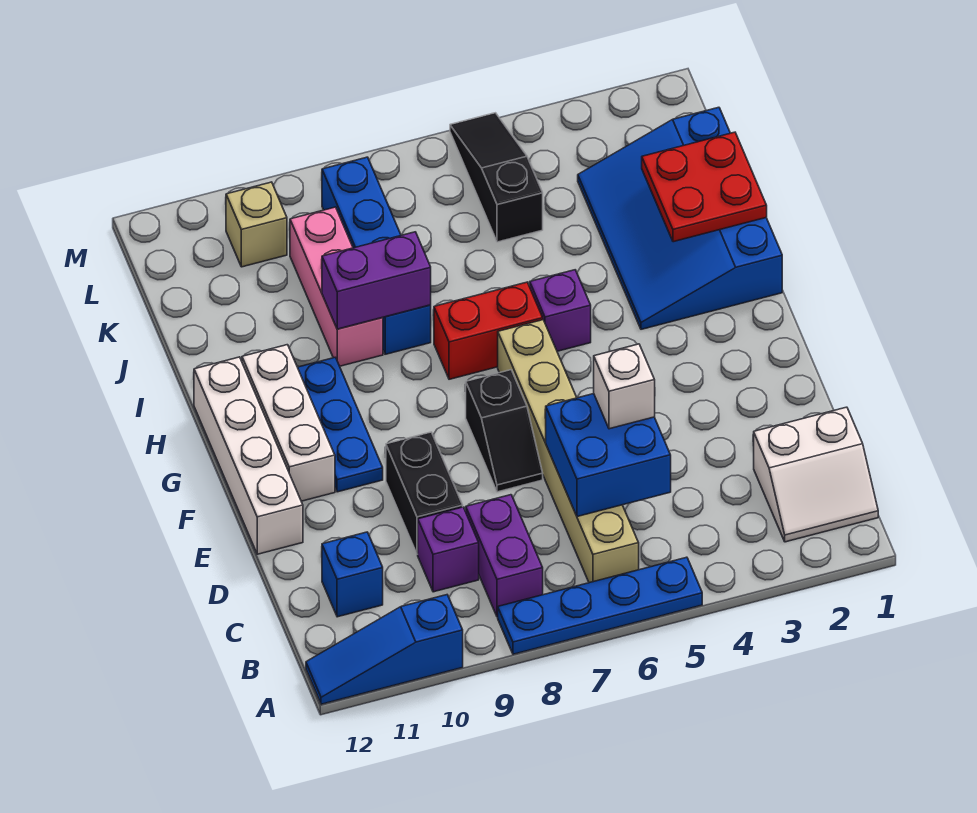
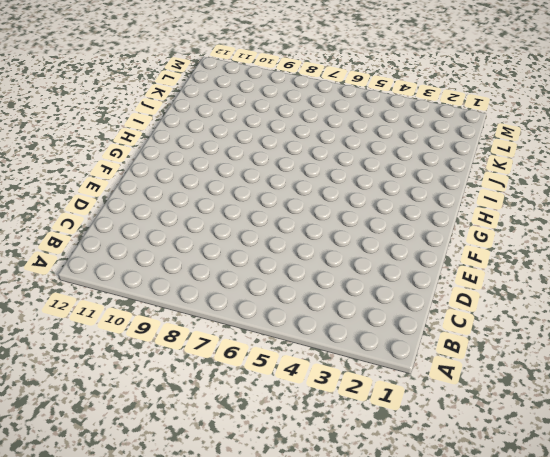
none -> blue 1x4 plate [498,557,702,654]
none -> blue 1x3 slope [306,595,463,704]
none -> white 2x2 slope [754,407,878,542]

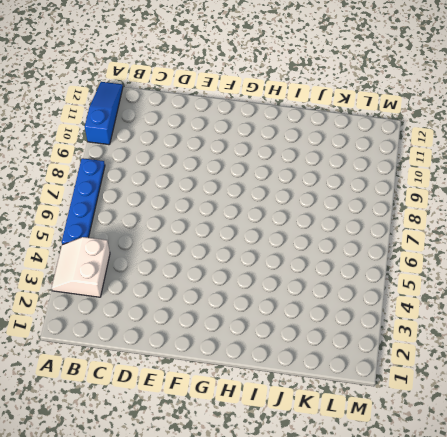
white 2x2 slope [51,237,110,297] -> white 2x2 slope moved to [754,407,878,542]
none -> tan 1x6 brick [498,320,639,583]
none -> purple 1x2 brick [466,495,543,617]
none -> purple 1x1 brick [418,507,479,592]

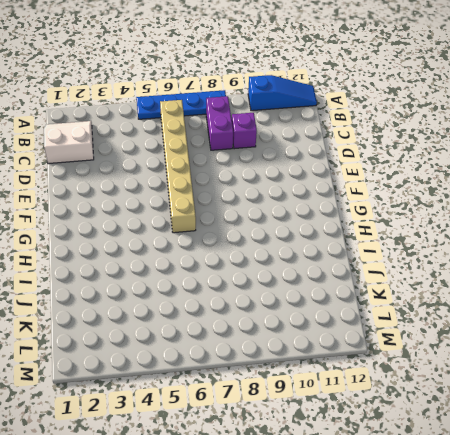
none -> blue 1x1 brick [322,532,383,617]
none -> black 1x2 brick [386,432,463,554]
none -> black 1x2 slope [465,370,543,492]

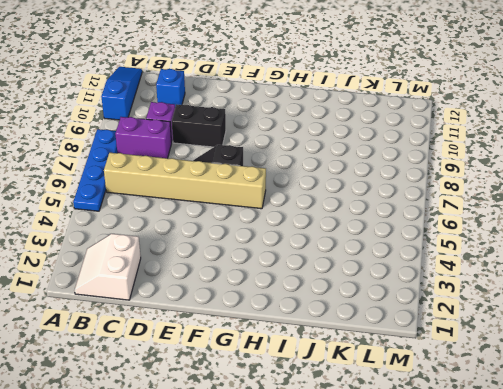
none -> white 1x4 brick [194,357,303,554]
none -> blue 1x3 plate [298,357,383,492]
none -> white 1x3 brick [242,345,335,501]

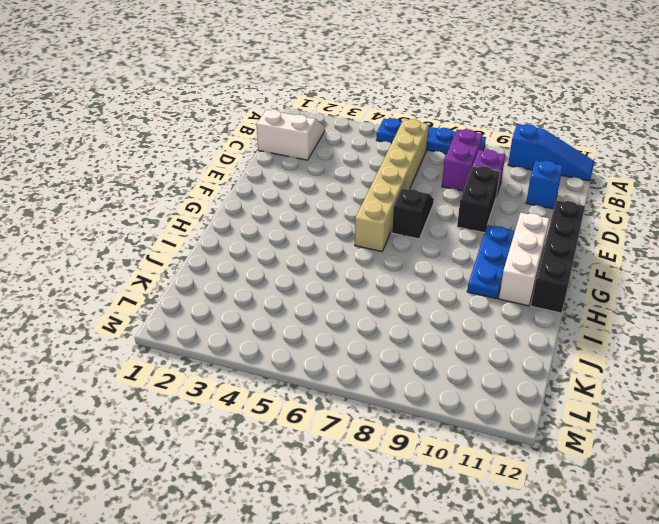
black 1x4 brick [531,200,585,313] -> white 1x4 brick [194,357,303,554]
none -> blue 3x4 slope [578,107,782,329]
none -> purple 1x1 brick [530,270,591,351]
none -> red 1x2 brick [434,282,543,379]

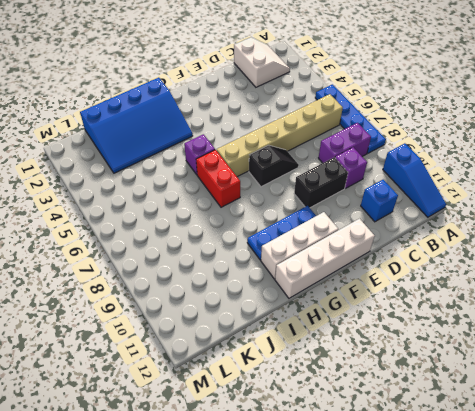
none -> blue 1x4 brick [322,157,431,354]
none -> pink 1x3 brick [290,207,383,366]
none -> black 1x3 slope [450,113,543,242]

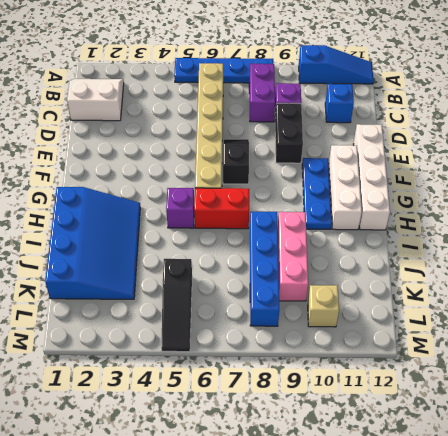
none -> blue 2x2 brick [545,394,671,517]
none -> red 2x2 plate [642,132,767,242]
none -> purple 1x2 brick [322,232,431,329]

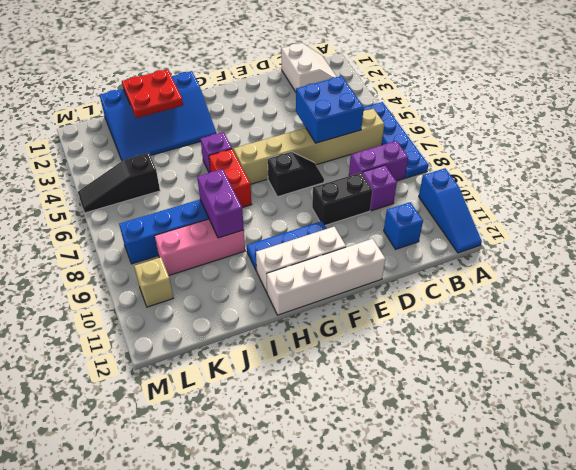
none -> white 1x1 brick [594,344,655,429]

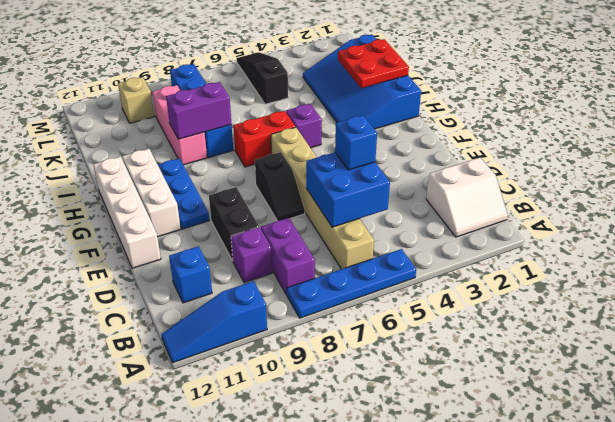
blue 1x1 brick [335,115,377,170] -> white 1x1 brick [594,344,655,429]

